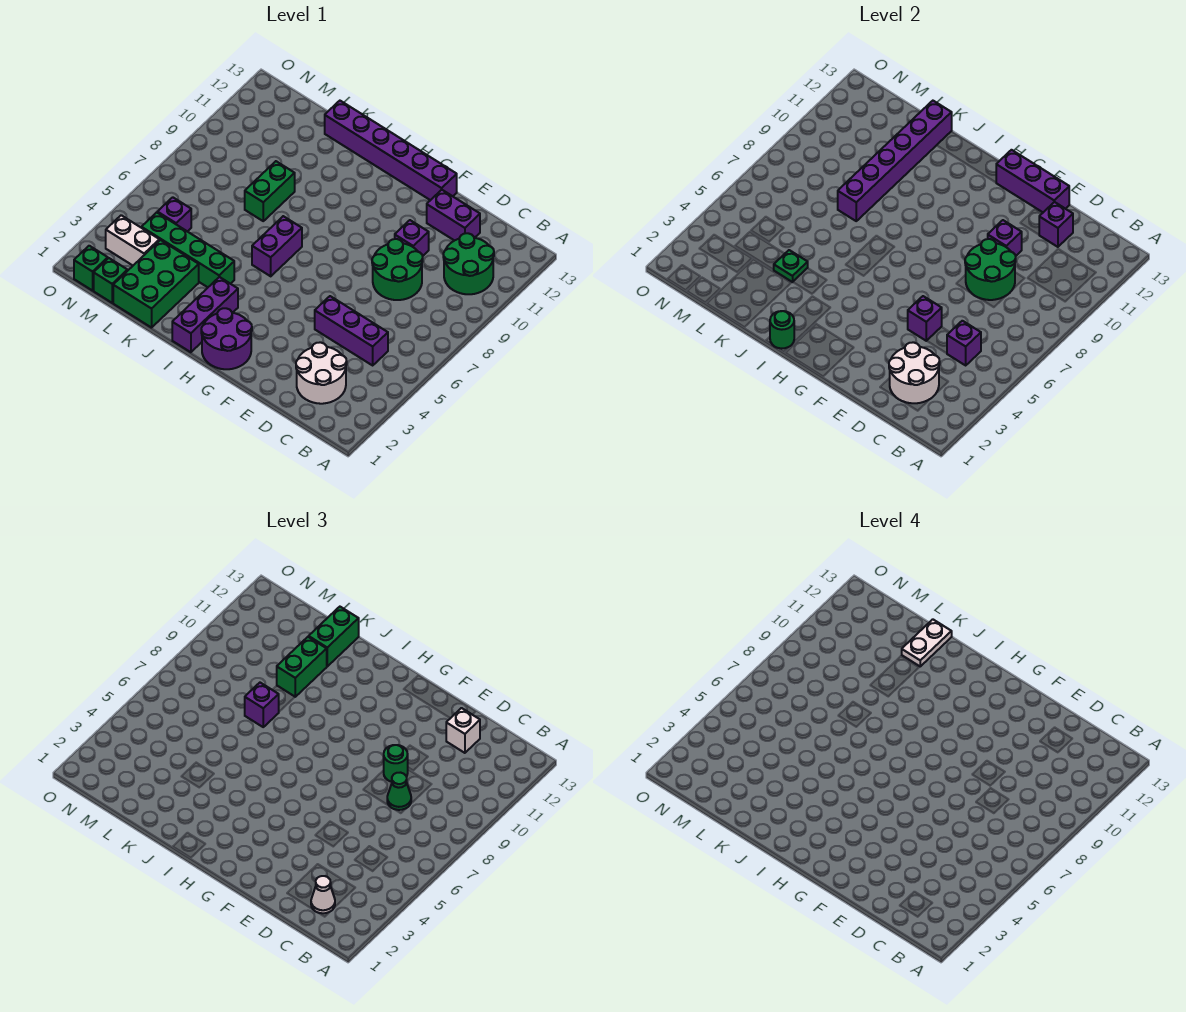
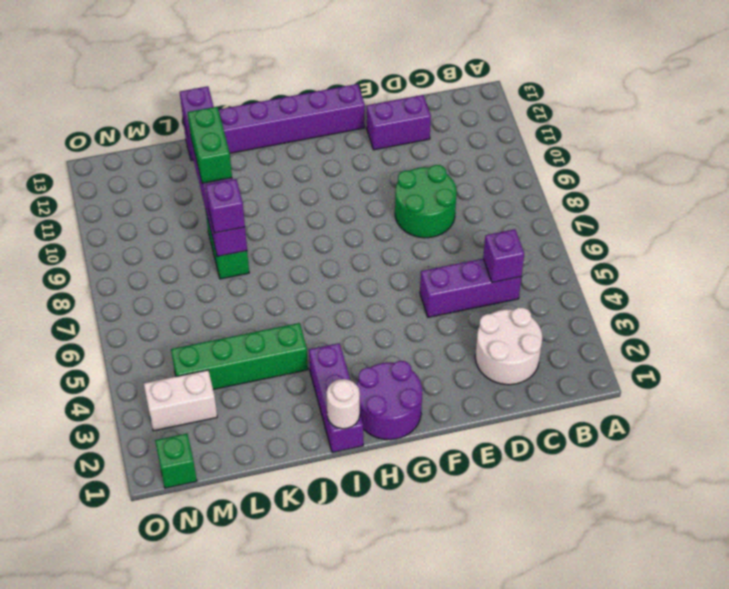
white 1x1 round brick [326,379,360,429] -> green 1x1 round brick [770,311,794,349]
none -> green 2x2 round brick [443,233,494,294]
none -> purple 1x1 brick [395,220,429,256]
none -> purple 1x2 brick [252,216,302,276]
none -> green 2x3 brick [113,240,199,328]

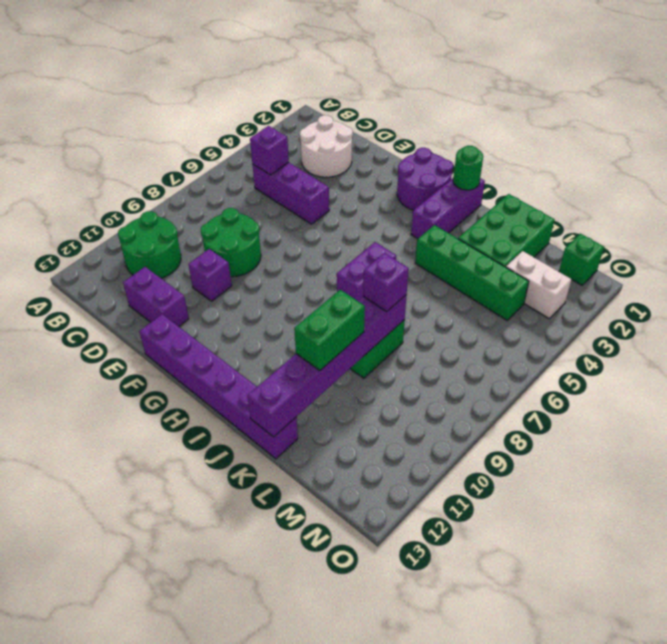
none -> green 1x1 brick [94,258,127,303]
none -> purple 1x1 brick [157,197,191,232]
none -> white 2x2 round brick [889,342,940,403]
none -> green 2x2 round brick [965,239,1016,300]

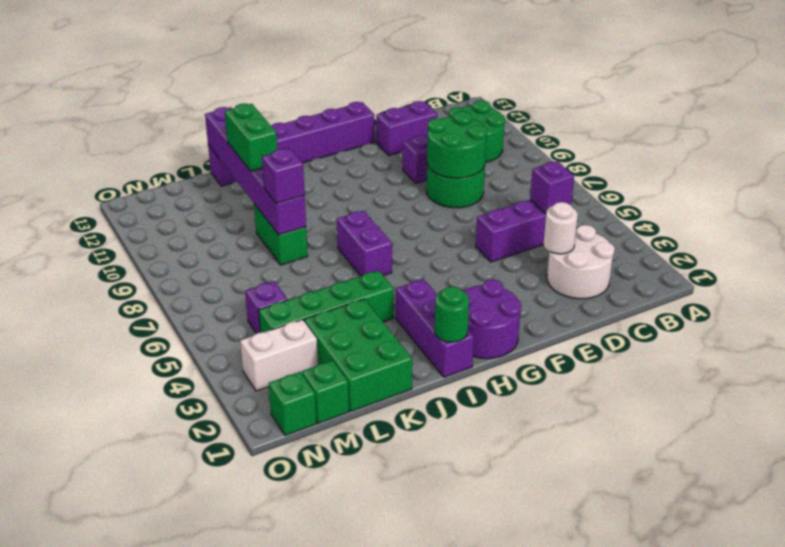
white 1x1 round brick [544,202,578,254] -> white 2x2 round brick [889,342,940,403]
none -> purple 1x1 brick [1039,202,1073,247]
none -> purple 1x1 brick [908,296,942,341]
none -> purple 1x1 brick [988,220,1022,256]
none -> purple 1x3 brick [996,150,1069,212]

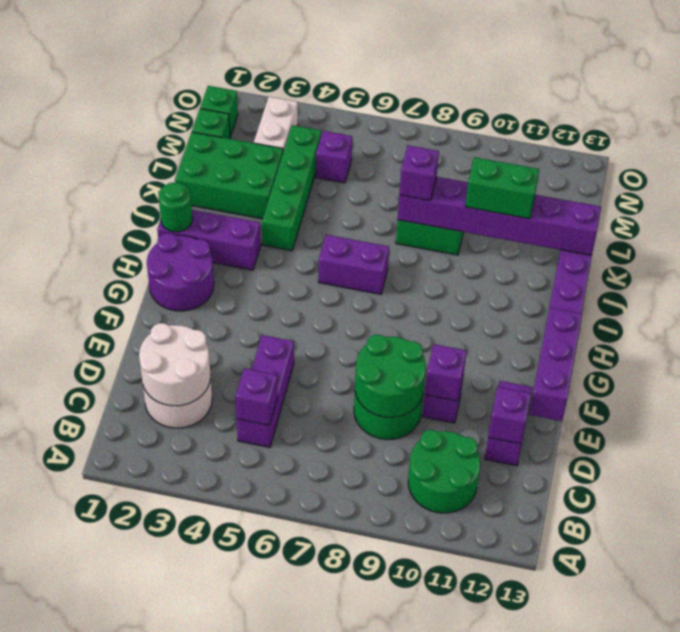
none -> purple 1x1 brick [908,296,942,341]
none -> green 1x1 plate [774,250,808,282]
none -> white 1x1 cone [311,876,335,913]
none -> green 1x1 cone [387,773,411,810]

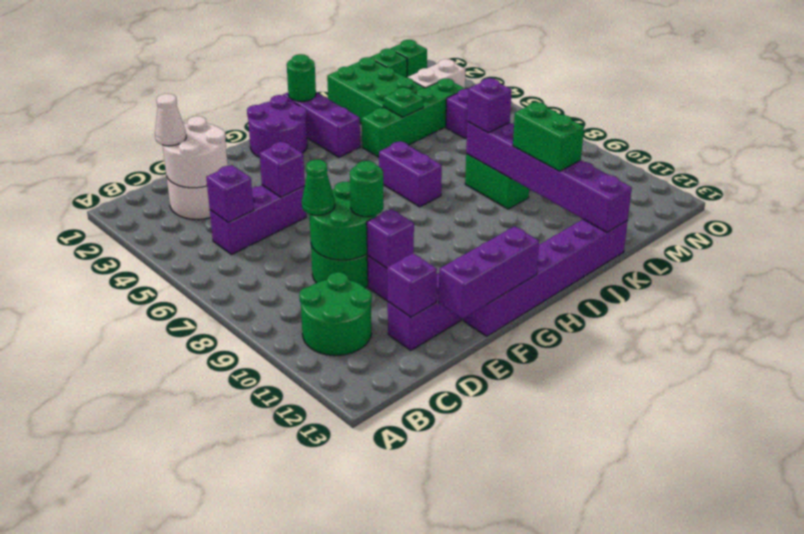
none -> white 1x1 brick [446,708,480,753]
none -> green 1x2 brick [309,607,359,666]
none -> white 1x2 plate [902,619,952,666]

